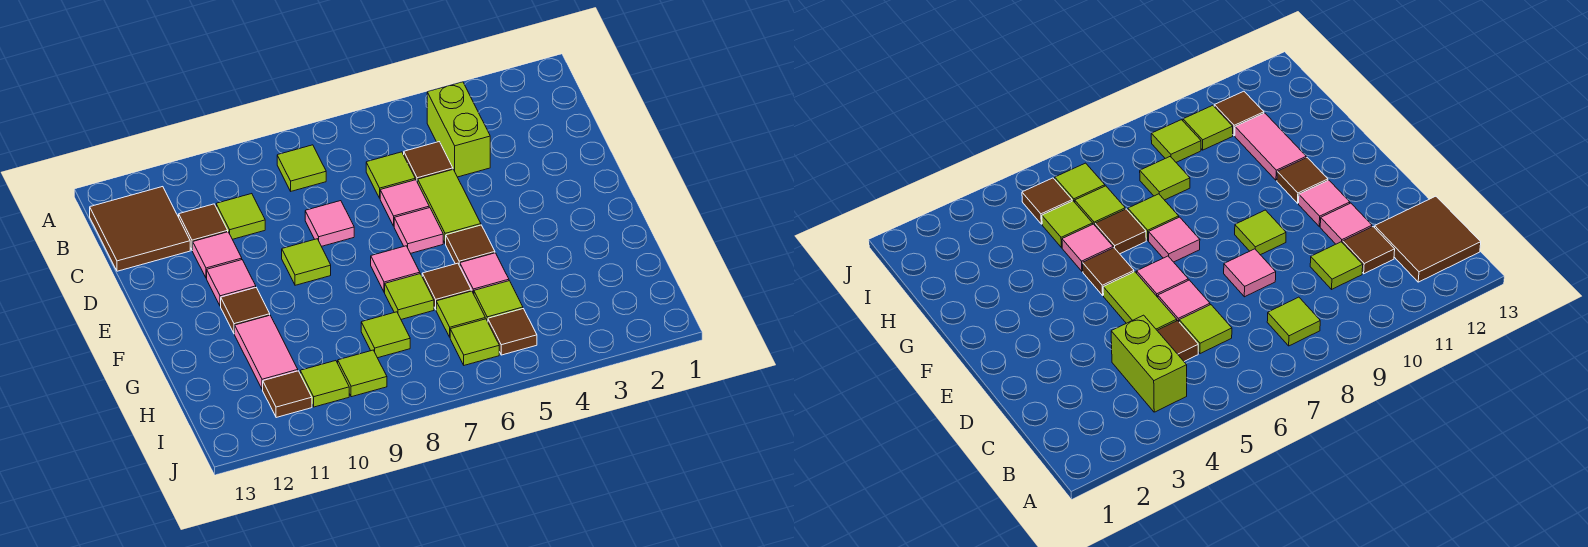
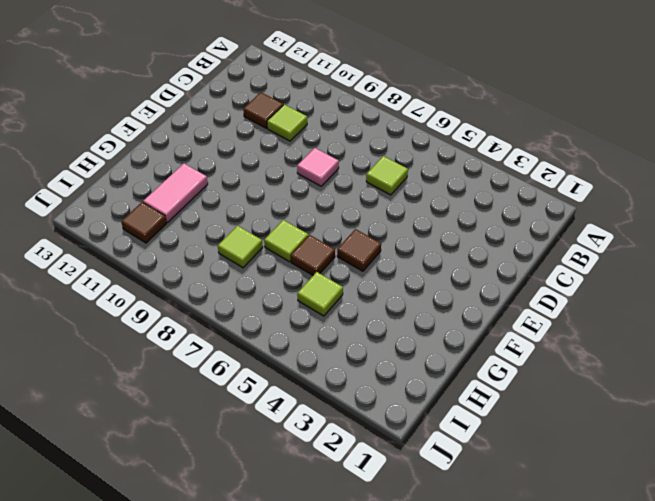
none -> lime 1x2 brick [427,82,490,177]
none -> lime 1x1 tile [277,145,326,191]
none -> brown 2x2 tile [90,187,190,271]

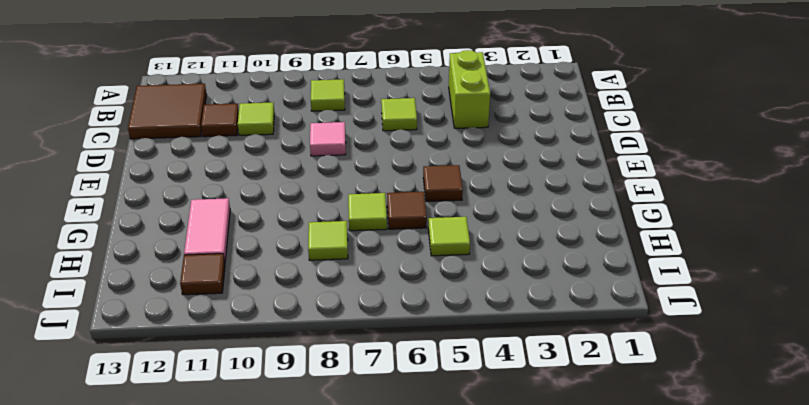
none -> brown 1x1 tile [404,142,453,182]
none -> lime 1x2 tile [418,170,481,244]
none -> pink 1x1 tile [380,180,429,226]

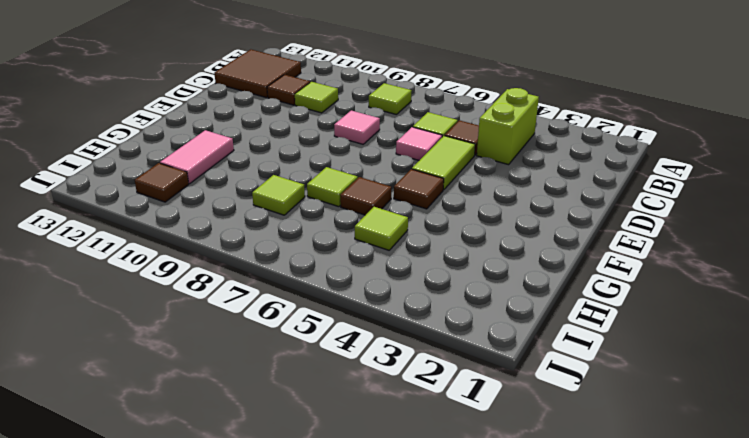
none -> pink 1x1 tile [193,232,242,278]
none -> pink 1x1 tile [394,208,443,253]
none -> lime 1x1 tile [282,239,331,285]

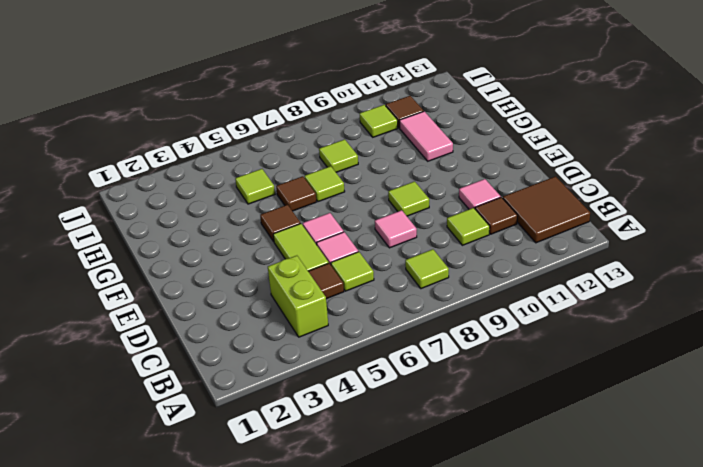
none -> pink 1x1 tile [207,260,256,306]
none -> pink 1x1 tile [371,246,420,292]
none -> brown 1x1 tile [221,288,270,334]

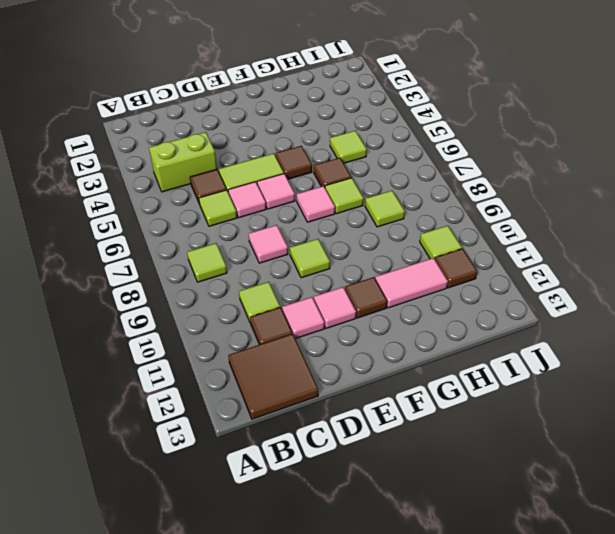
none -> pink 1x1 tile [460,253,509,294]
none -> lime 1x1 tile [436,291,485,337]
none -> brown 1x1 tile [488,309,537,355]

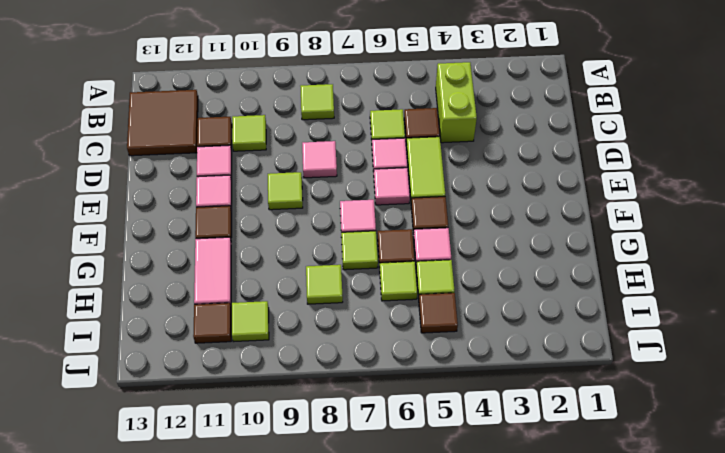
none -> lime 1x1 tile [450,319,499,365]
none -> lime 1x1 tile [338,350,387,397]

